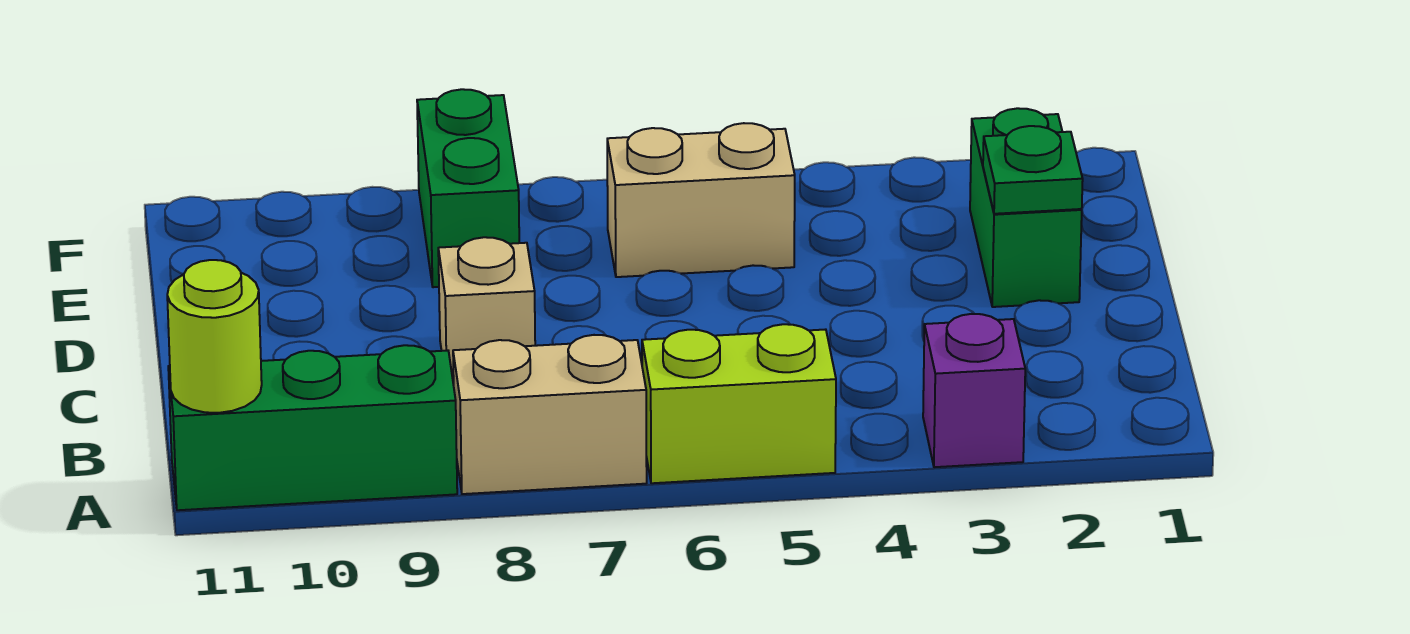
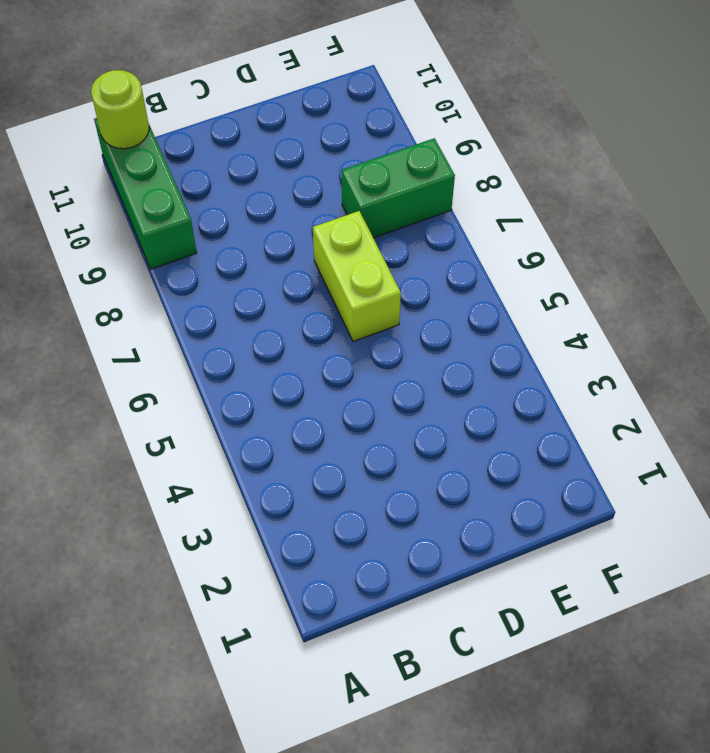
lime 1x2 brick [313,211,401,341] -> lime 1x2 brick moved to [642,324,836,483]
none -> purple 1x1 brick [923,314,1025,467]
none -> tan 1x2 brick [453,335,647,494]

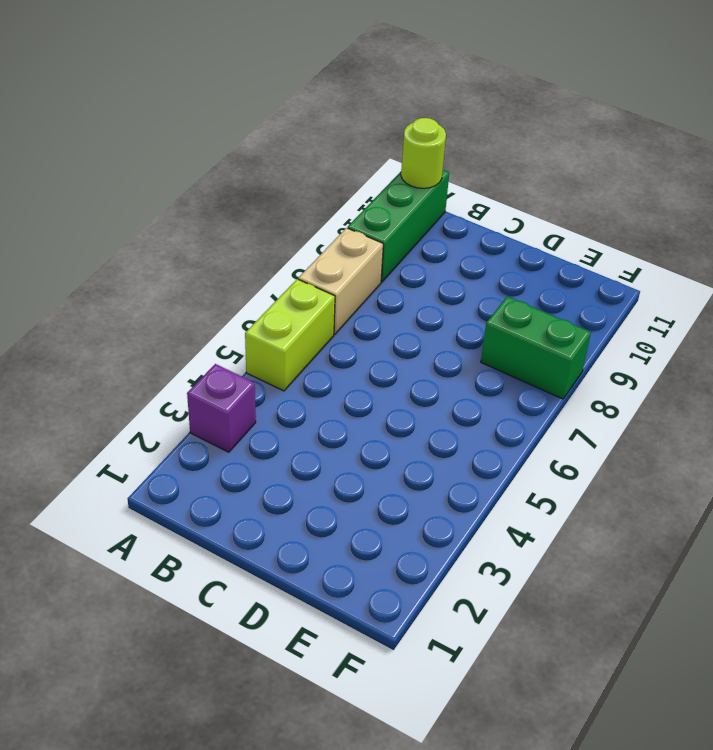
none -> tan 1x1 brick [438,237,535,385]
none -> green 1x2 brick [970,108,1082,307]

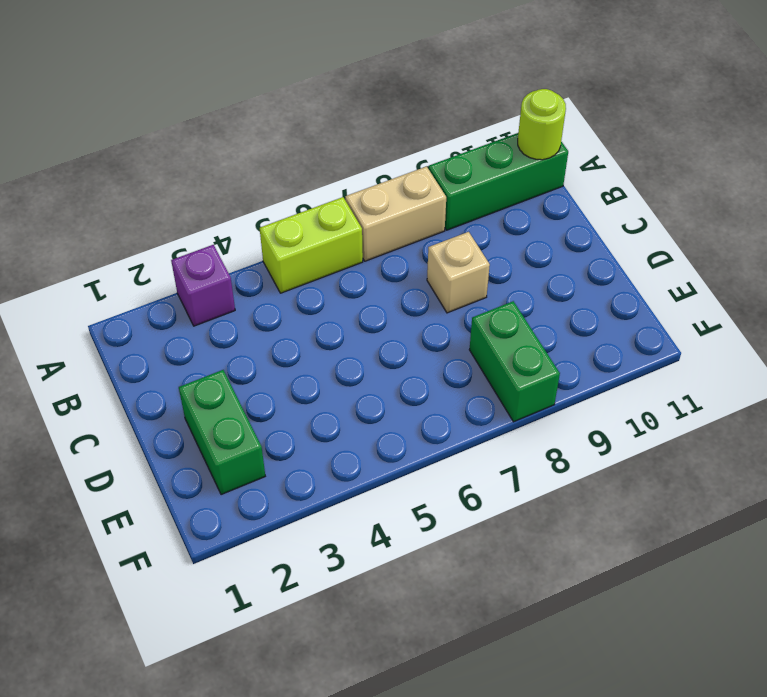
none -> tan 1x2 brick [607,123,795,277]
none -> green 1x1 plate [983,126,1083,214]

